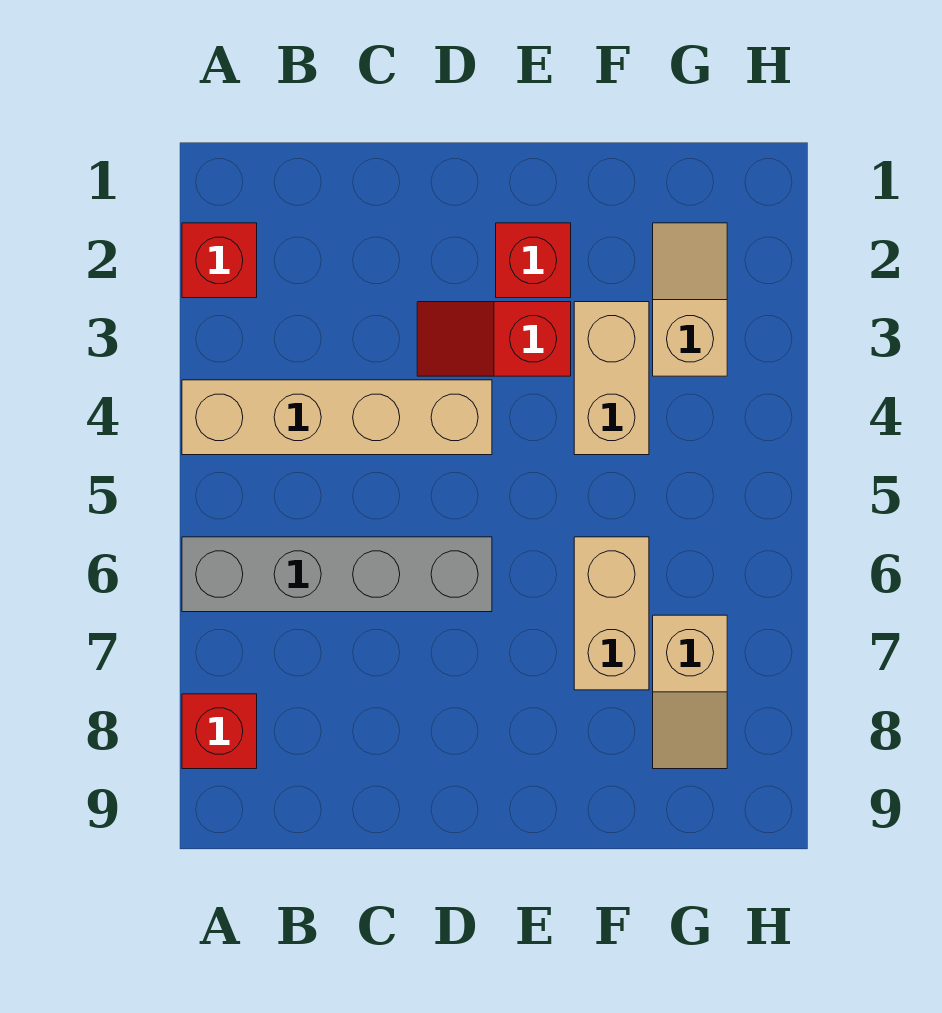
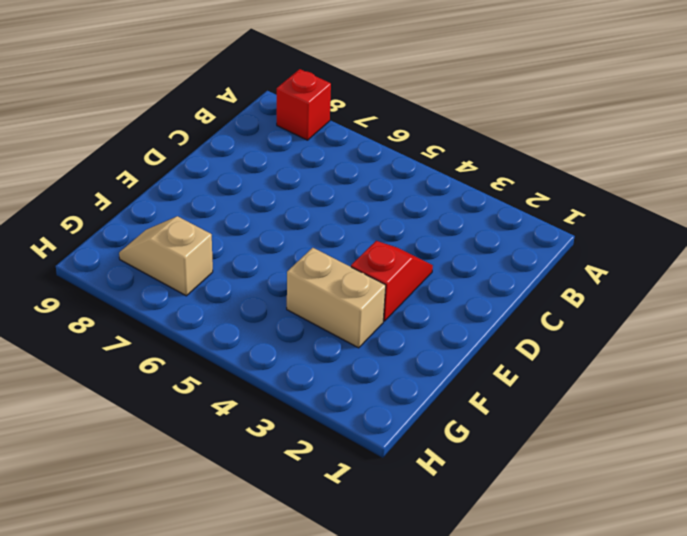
none -> red 1x1 brick [182,223,257,298]
none -> tan 1x4 brick [182,380,492,455]

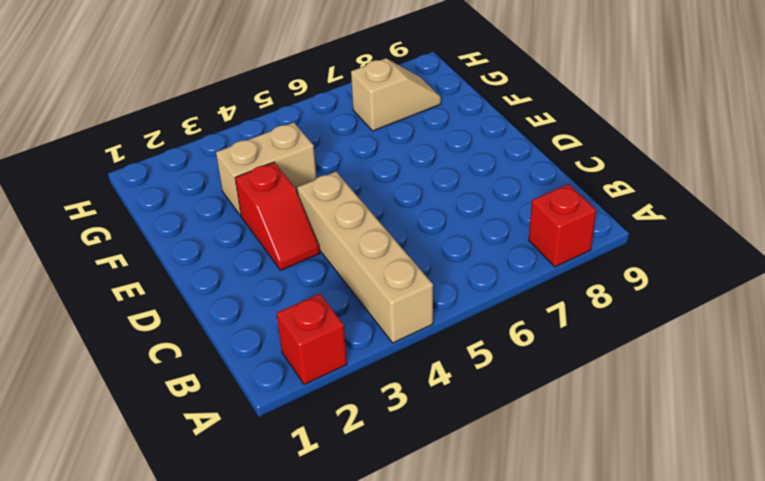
none -> grey 1x4 brick [182,537,492,612]
none -> red 1x1 brick [496,223,571,298]

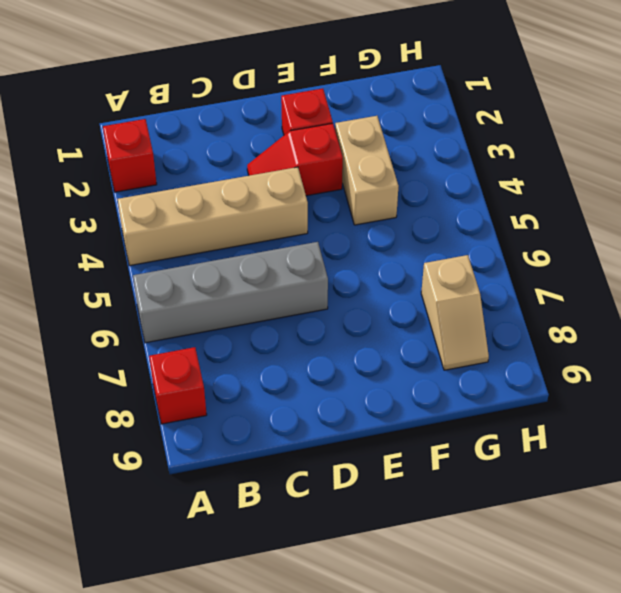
none -> tan 1x2 brick [574,537,649,690]
none -> tan 1x2 slope [653,223,727,376]

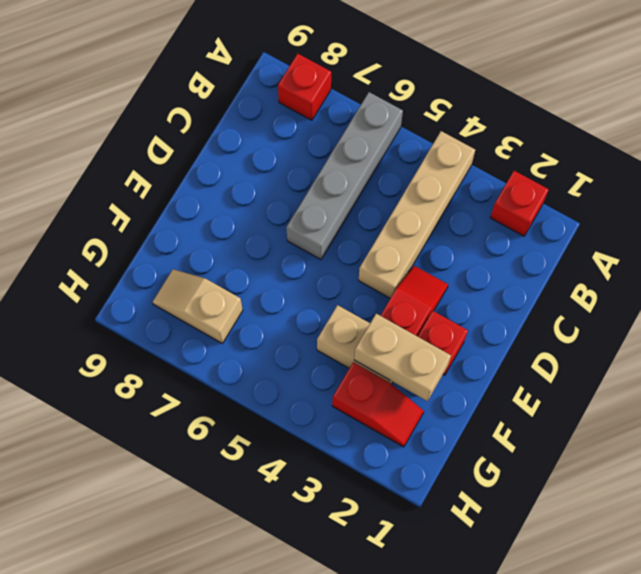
tan 1x2 brick [354,314,451,401] -> tan 1x2 brick moved to [574,537,649,690]
red 1x2 slope [332,362,424,447] -> tan 1x2 slope [653,223,727,376]

